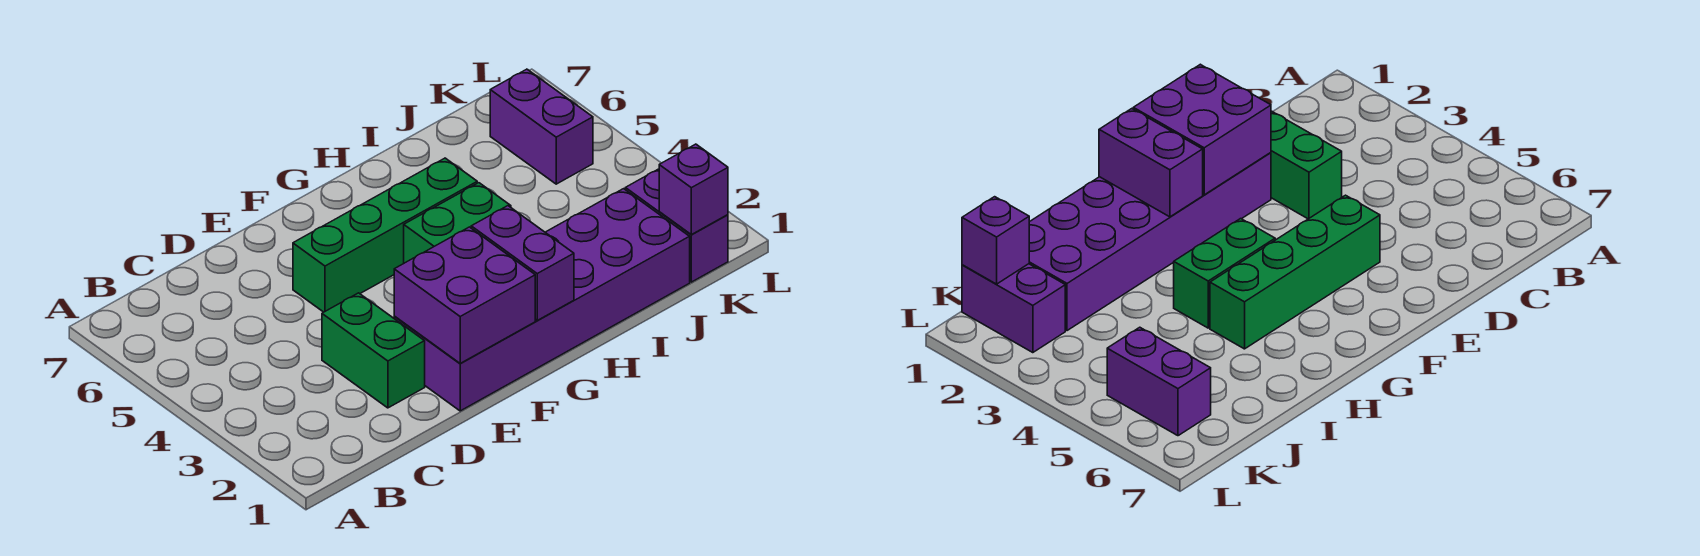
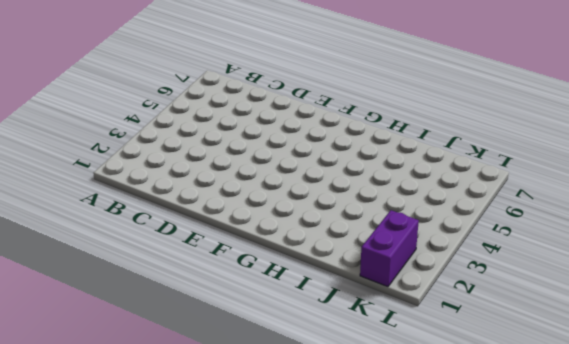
none -> green 1x2 brick [322,293,425,408]
none -> purple 2x6 brick [394,189,690,411]

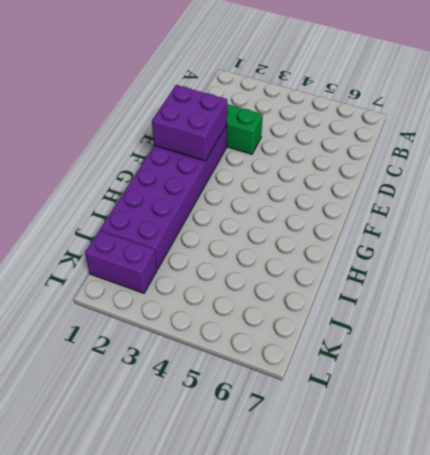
none -> green 1x4 brick [293,158,477,312]
none -> green 1x2 brick [404,183,511,263]

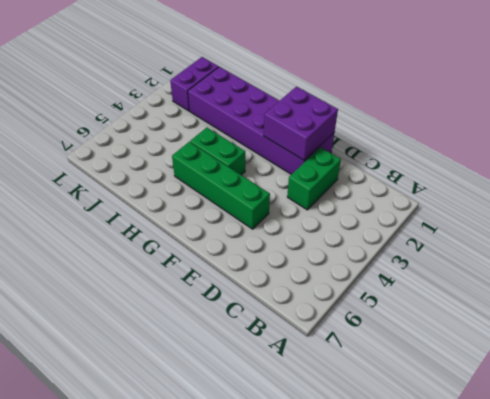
none -> purple 1x2 brick [490,69,593,184]
none -> purple 1x2 brick [471,206,574,320]

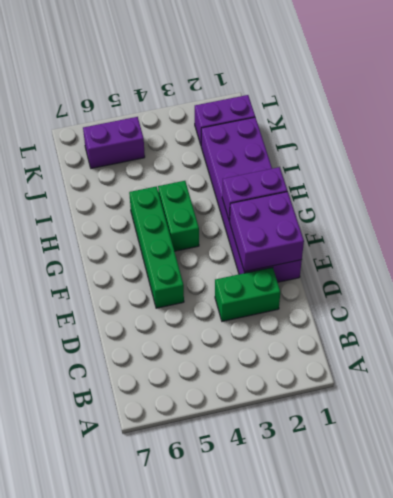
none -> purple 1x1 brick [659,144,728,235]

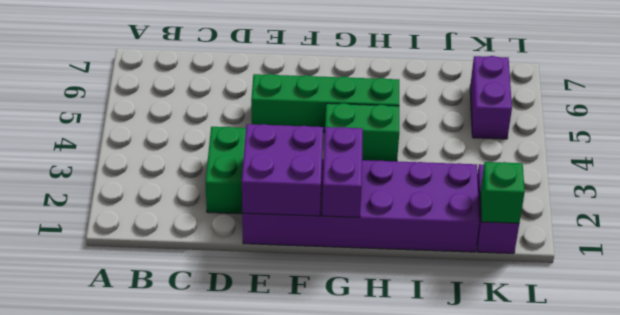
green 1x1 brick [480,162,525,223] -> purple 1x1 brick [659,144,728,235]

